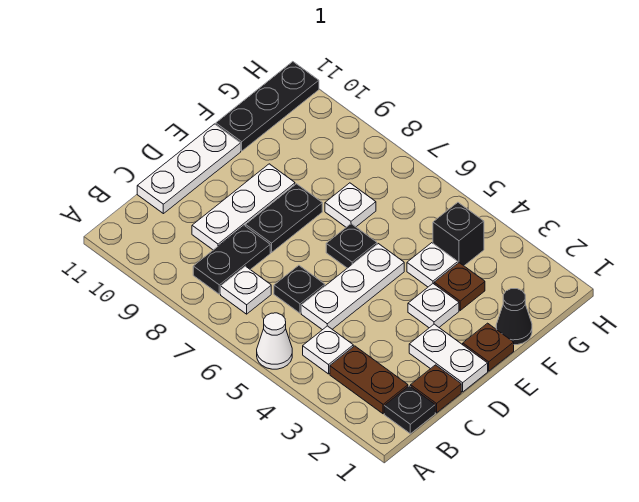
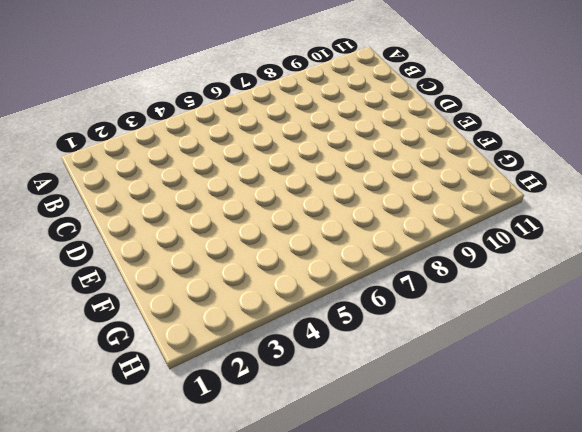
none -> white 1x1 cone [257,313,292,369]
none -> black 1x1 plate [384,386,435,434]
none -> brown 1x2 plate [330,346,408,414]

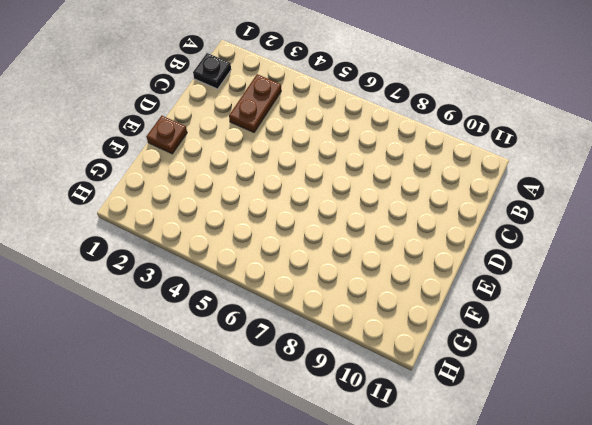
brown 1x2 plate [229,74,281,132] -> brown 1x2 plate turned to [330,346,408,414]
none -> white 1x1 cone [257,313,292,369]
none -> white 1x1 plate [303,326,353,374]
none -> white 1x1 plate [221,266,271,314]

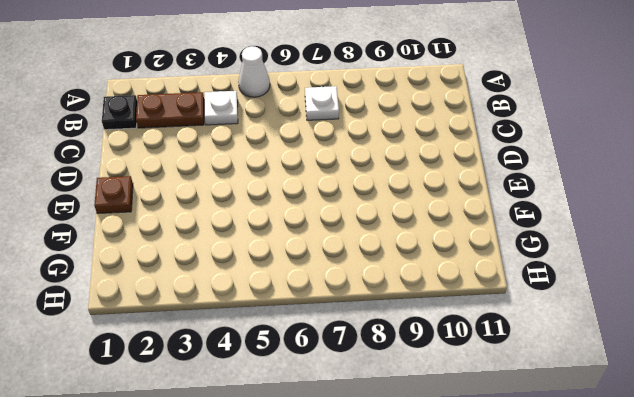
none -> black 1x2 plate [193,226,270,294]
none -> brown 1x1 plate [411,365,461,413]
none -> white 1x3 plate [301,244,404,330]

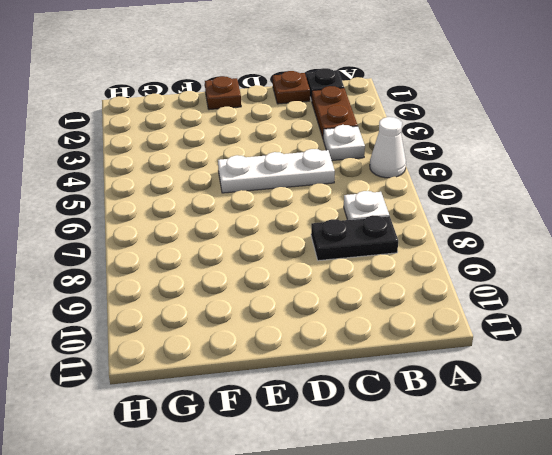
none -> black 1x1 plate [274,265,325,313]
none -> white 1x3 plate [192,164,295,250]
none -> white 1x3 plate [137,124,241,214]

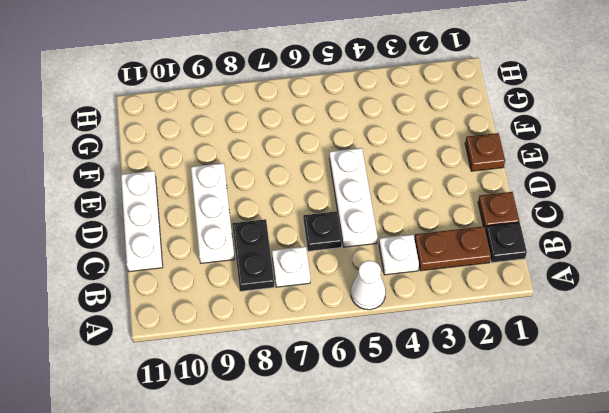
none -> white 1x2 plate [409,324,488,392]
none -> black 1x2 plate [246,184,322,253]
none -> white 1x1 plate [408,284,459,328]

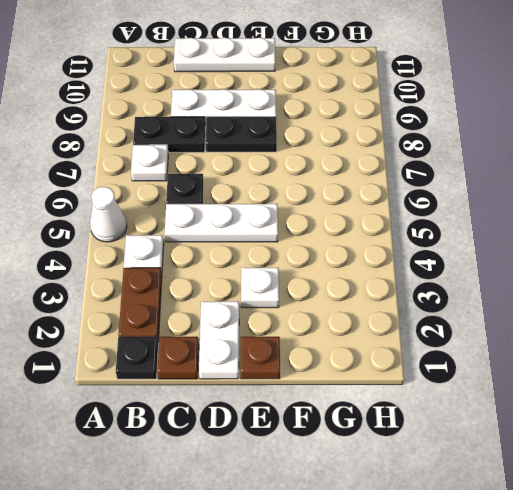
none -> black 1x1 plate [326,224,377,268]
none -> black 1x1 cone [496,289,532,345]
none -> brown 1x1 plate [434,263,485,310]

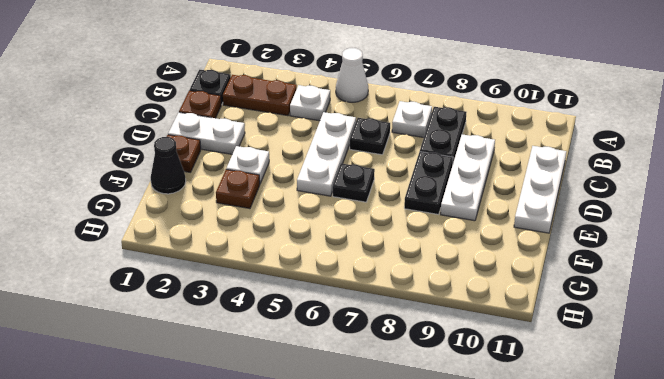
none -> white 1x1 plate [407,243,458,287]
none -> white 1x1 plate [325,183,376,227]
none -> black 1x3 plate [216,62,319,151]

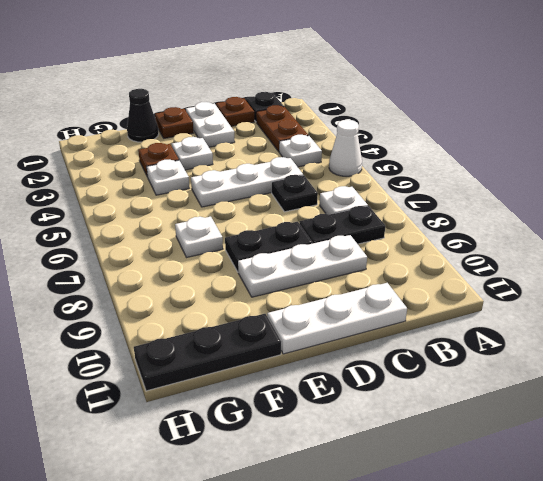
none -> black 1x1 plate [326,224,377,268]
none -> black 1x1 brick [433,202,484,266]

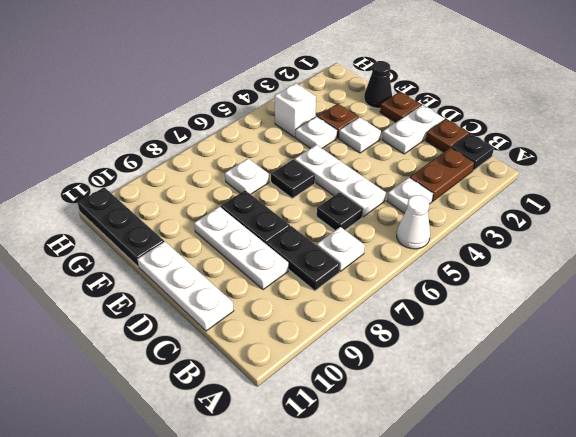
white 1x1 brick [275,83,316,137] -> black 1x1 brick [433,202,484,266]

